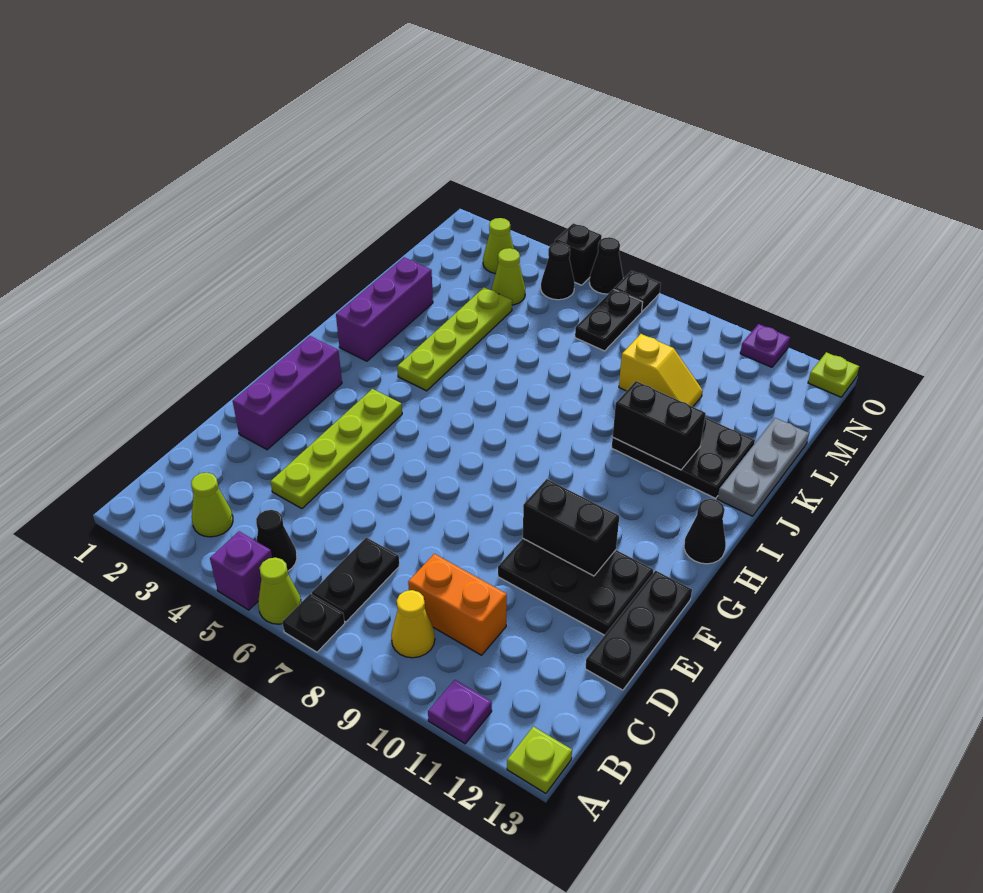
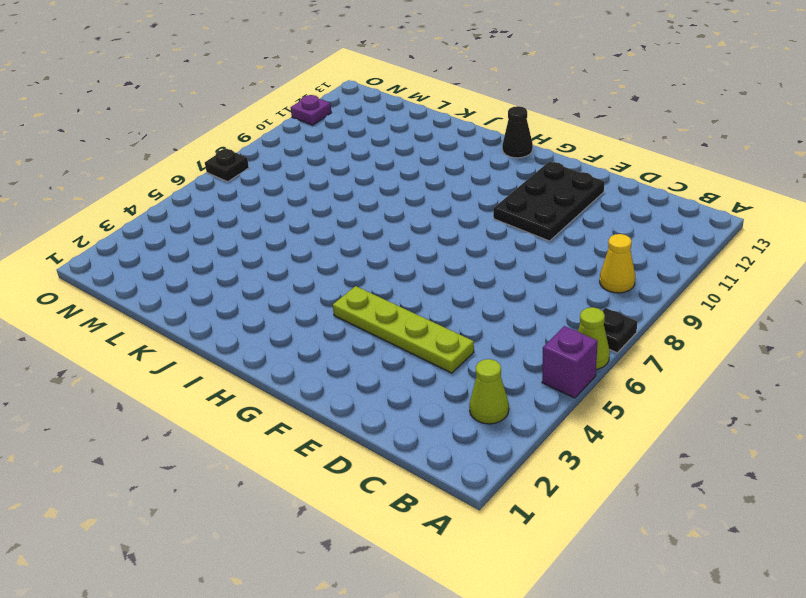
none -> purple 1x1 plate [428,680,492,744]
none -> lime 1x1 plate [507,726,572,794]
none -> black 1x1 cone [256,510,297,571]
none -> black 1x2 plate [312,537,400,622]

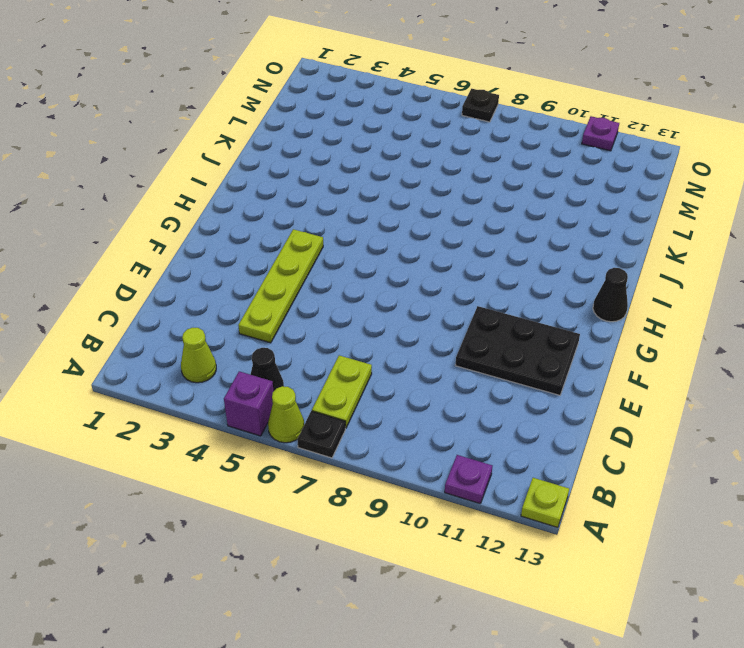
lime 1x2 plate [312,355,372,428] -> black 1x2 plate [312,537,400,622]
none -> yellow 1x1 cone [391,590,435,658]
none -> orange 1x2 brick [408,554,507,655]
none -> black 1x3 plate [585,571,692,690]
none -> purple 1x3 brick [233,336,342,450]

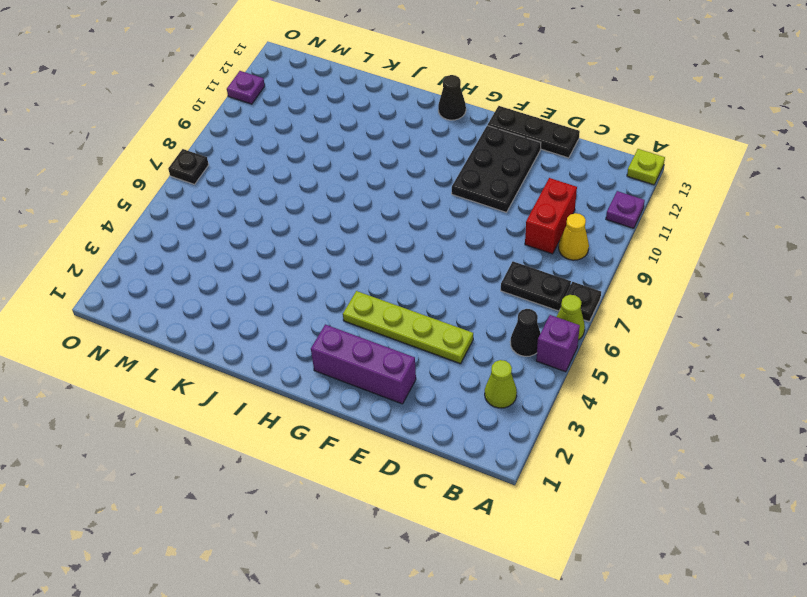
red 1x2 brick [525,178,577,254] -> orange 1x2 brick [408,554,507,655]
none -> purple 1x3 brick [336,257,433,361]
none -> lime 1x4 plate [397,287,512,391]
none -> black 2x3 plate [612,417,755,498]
none -> grey 1x3 plate [718,418,809,516]

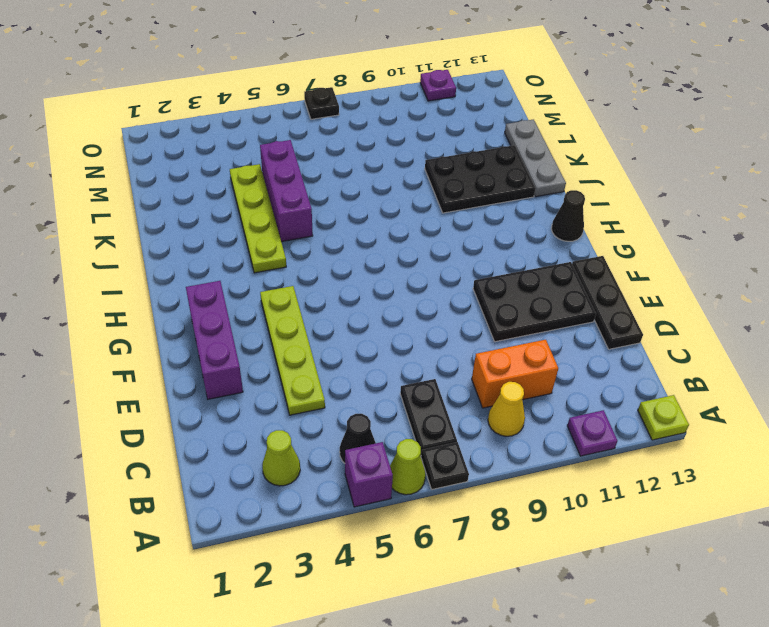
purple 1x3 brick [260,140,313,242] -> purple 1x3 brick moved to [336,257,433,361]
none -> yellow 1x2 slope [619,334,703,407]
none -> lime 1x1 cone [492,248,525,305]
none -> black 1x2 plate [575,289,643,351]
none -> lime 1x1 cone [483,218,514,274]

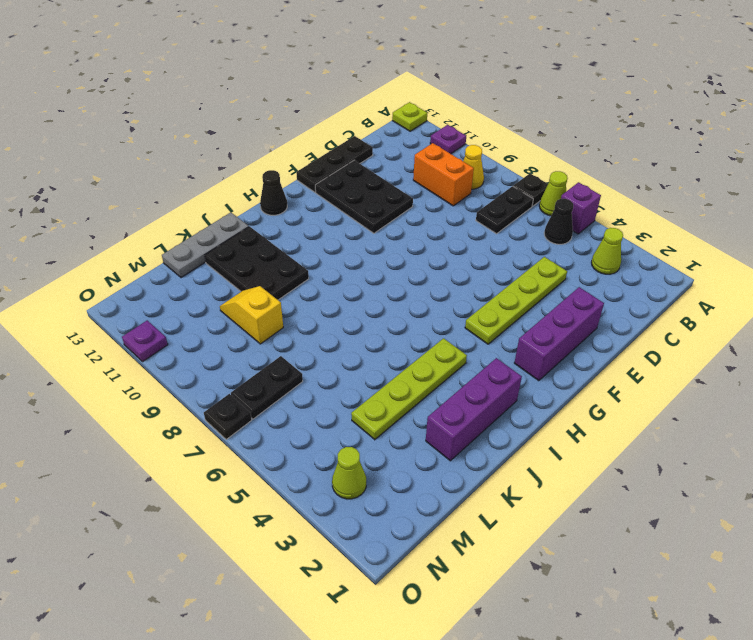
none -> lime 1x1 cone [492,248,525,305]
none -> black 1x1 cone [541,243,575,300]
none -> black 1x1 brick [555,223,602,285]
none -> black 1x1 cone [589,237,623,294]

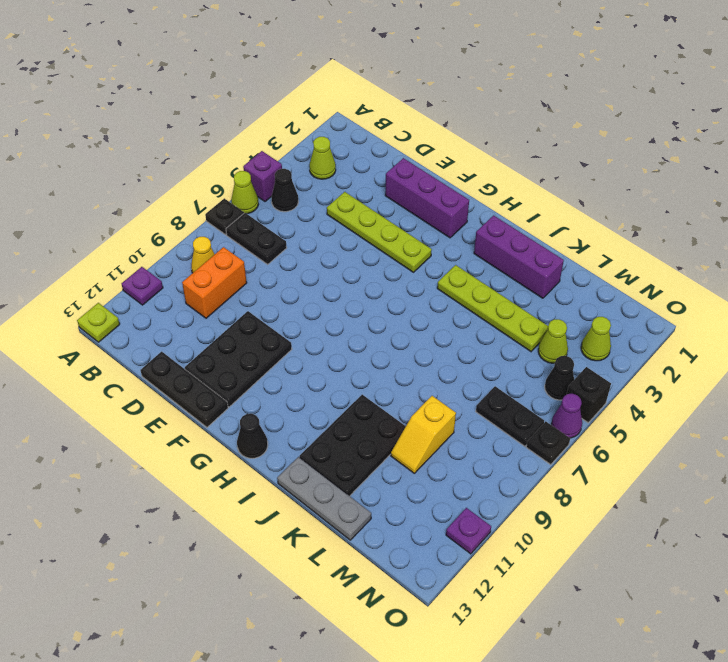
purple 1x1 cone [551,394,582,438] -> black 1x1 cone [589,237,623,294]
none -> lime 1x1 plate [808,352,859,397]
none -> black 1x2 brick [523,479,619,576]
none -> black 1x2 brick [613,381,706,470]

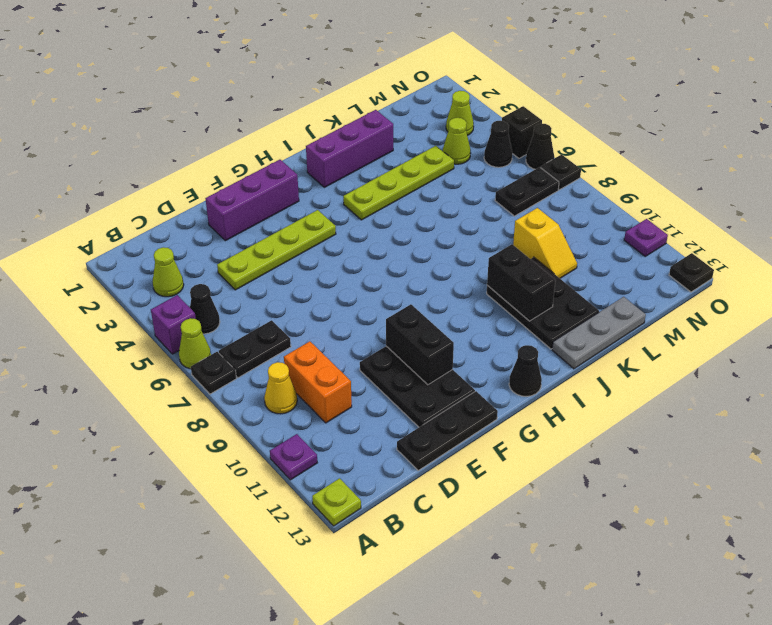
black 1x1 plate [669,253,714,292] -> lime 1x1 plate [808,352,859,397]

